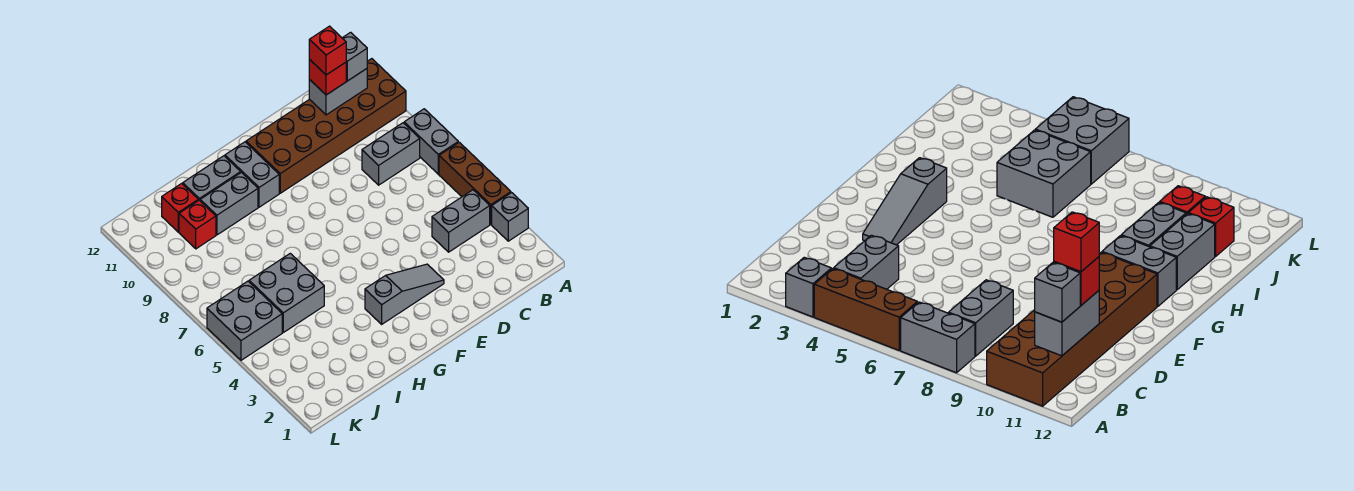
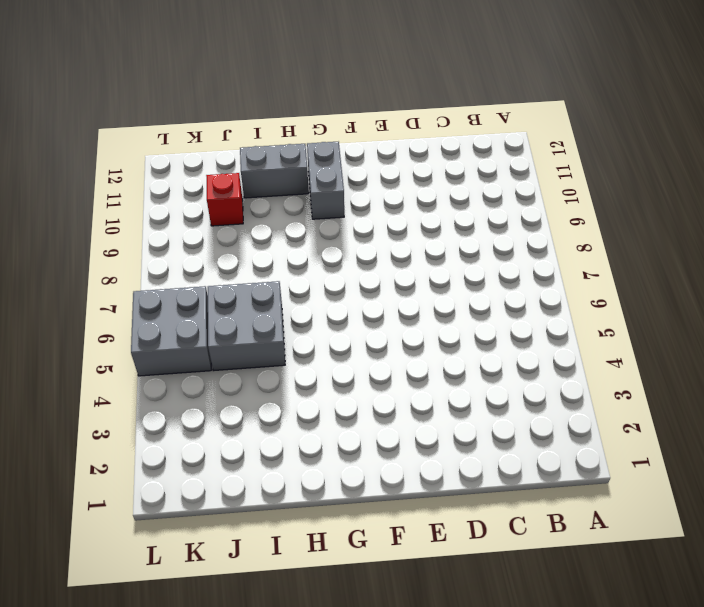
none -> grey 1x1 brick [492,193,528,241]
none -> brown 1x3 brick [439,142,511,224]
none -> grey 1x2 brick [404,109,458,174]

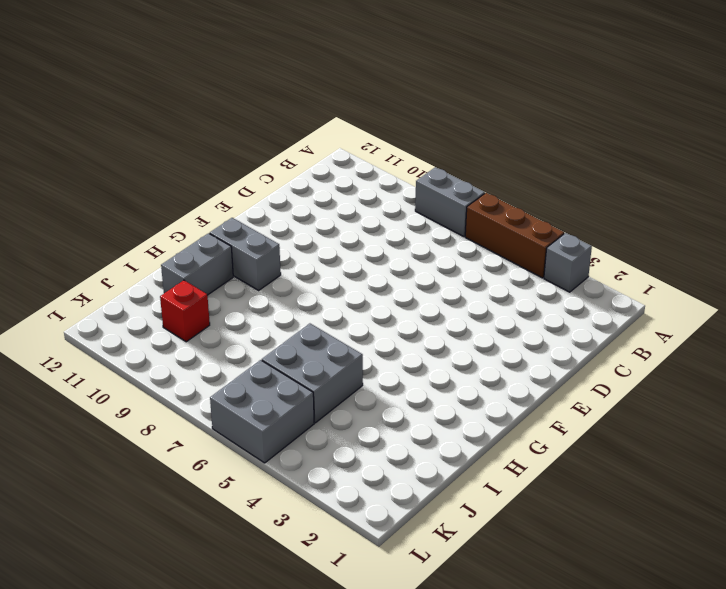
none -> brown 2x6 brick [246,59,406,193]
none -> grey 1x2 brick [432,190,490,252]
none -> grey 1x2 brick [362,123,420,185]

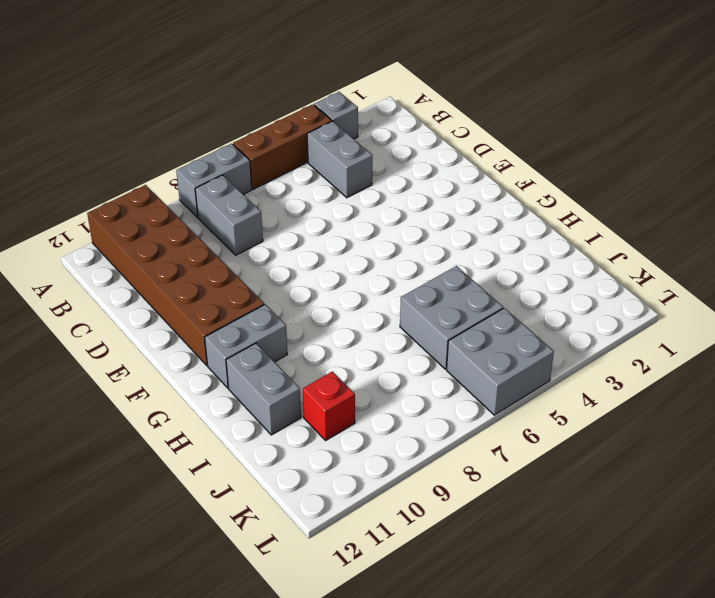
none -> grey 1x3 slope [365,264,444,324]
none -> grey 1x2 brick [200,173,258,235]
none -> red 1x1 brick [162,183,198,232]

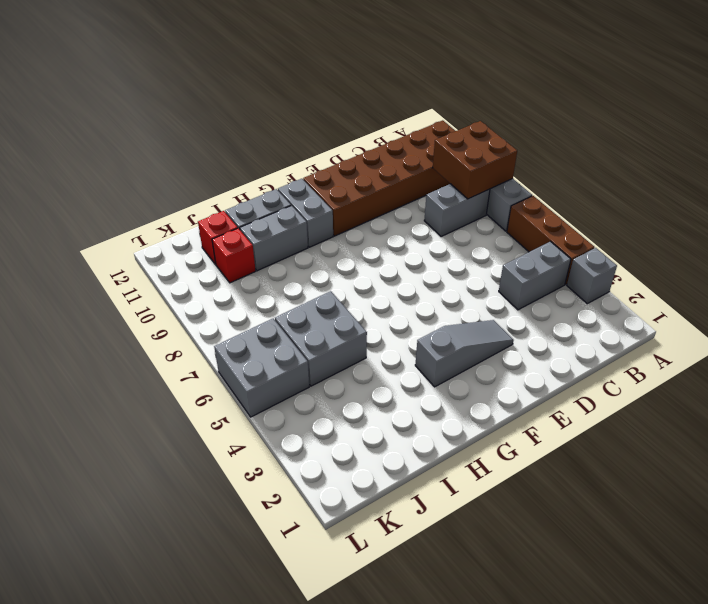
brown 2x2 brick [433,121,517,199] -> none
none -> grey 1x2 brick [309,69,367,115]
none -> grey 1x1 brick [343,32,367,81]
none -> red 1x1 brick [309,59,346,95]

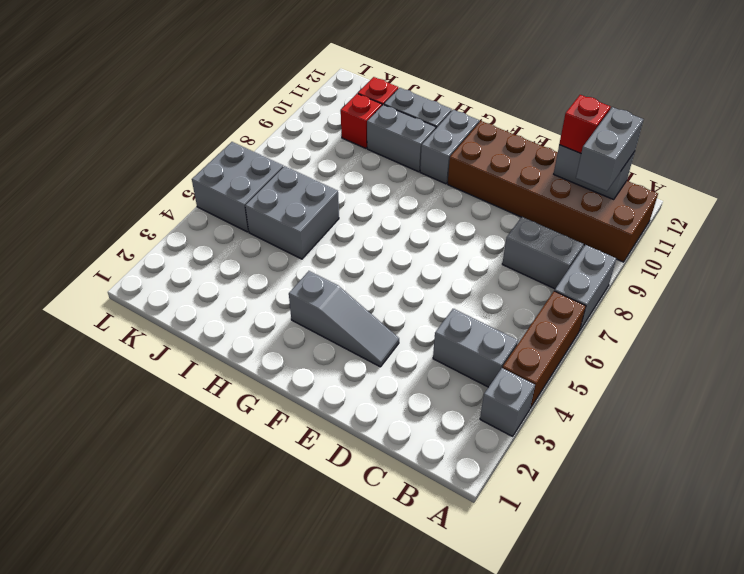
grey 1x2 brick [576,107,644,191] -> grey 1x1 brick [343,32,367,81]
none -> red 1x1 brick [309,26,346,75]

